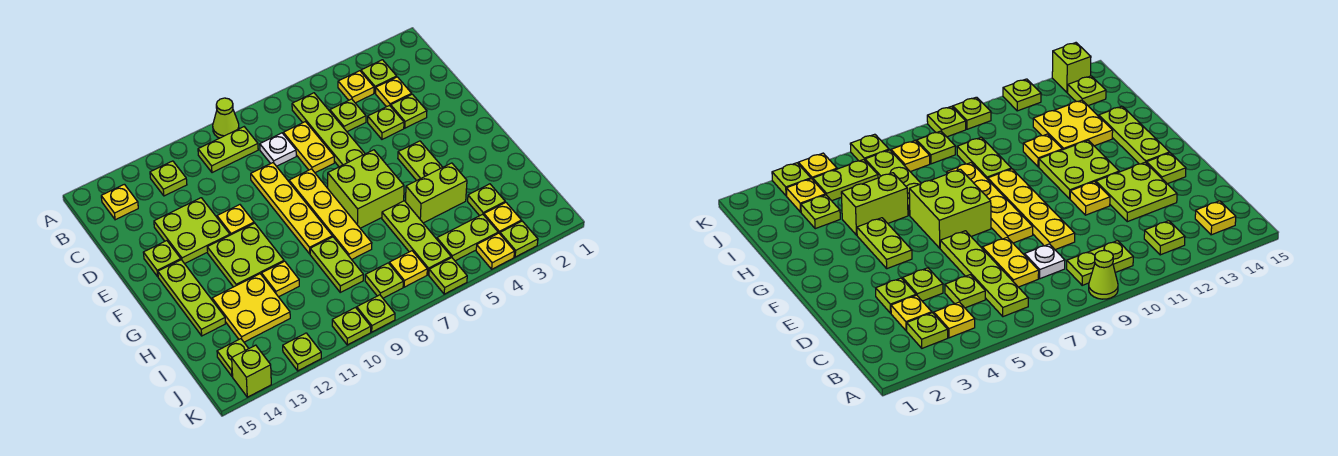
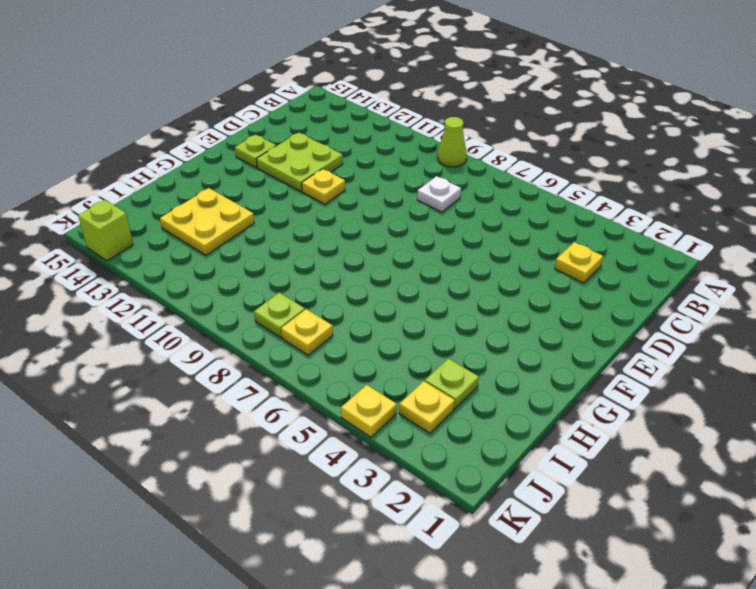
none -> lime 1x1 plate [361,60,397,93]
none -> yellow 1x1 plate [338,71,374,103]
none -> lime 1x4 plate [292,93,365,167]
none -> lime 1x2 plate [198,127,258,173]

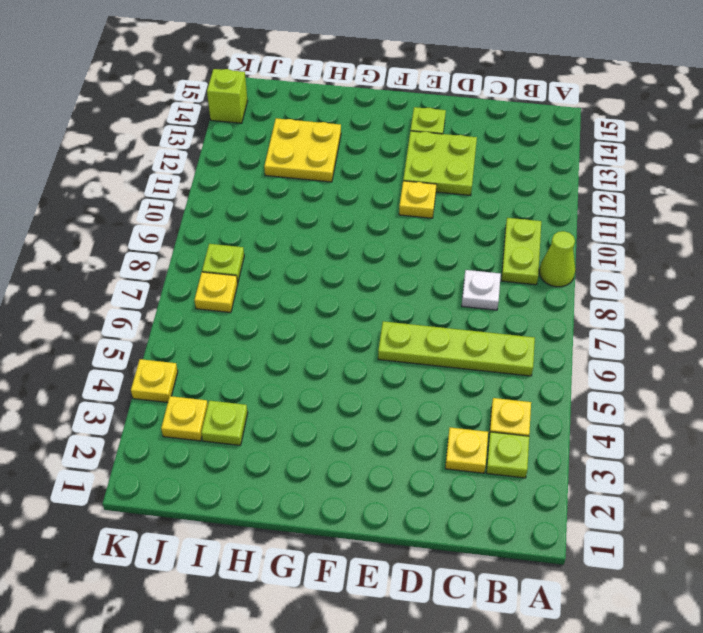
none -> lime 1x1 plate [150,161,187,196]
none -> yellow 1x1 plate [101,184,138,220]
none -> lime 1x1 plate [330,99,366,132]
none -> yellow 1x2 plate [283,122,334,173]

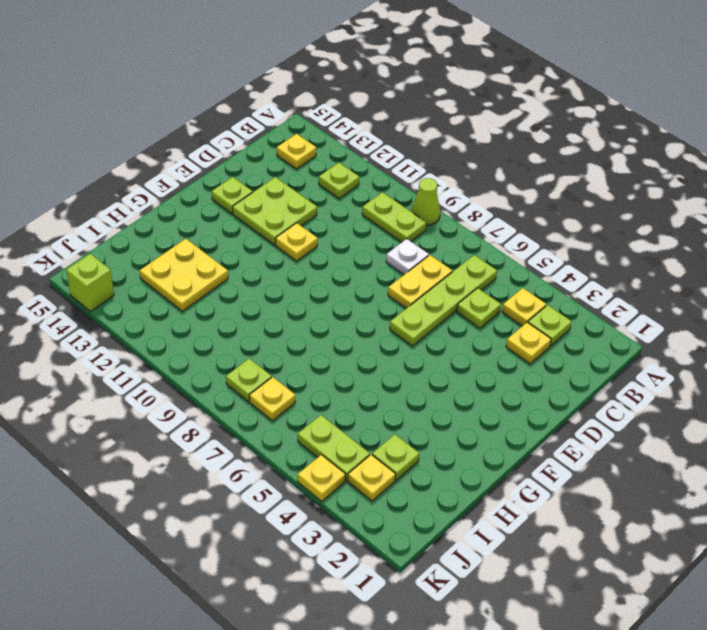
none -> lime 1x1 plate [391,94,427,128]
none -> lime 1x1 plate [368,106,404,139]
none -> yellow 1x4 plate [251,163,332,254]
none -> yellow 1x4 plate [289,169,372,259]

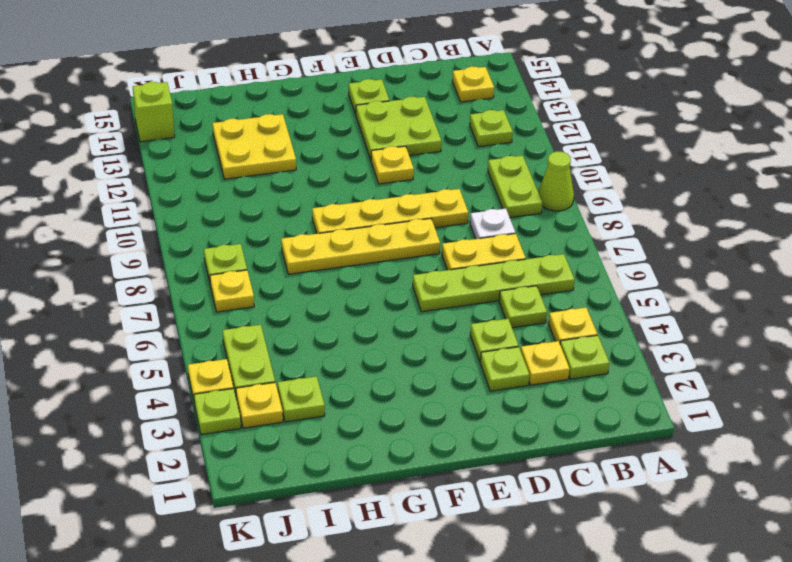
none -> lime 1x2 plate [398,141,443,181]
none -> lime 2x2 brick [328,150,404,228]
none -> lime 2x2 plate [207,223,284,287]
none -> lime 1x3 plate [158,260,226,336]

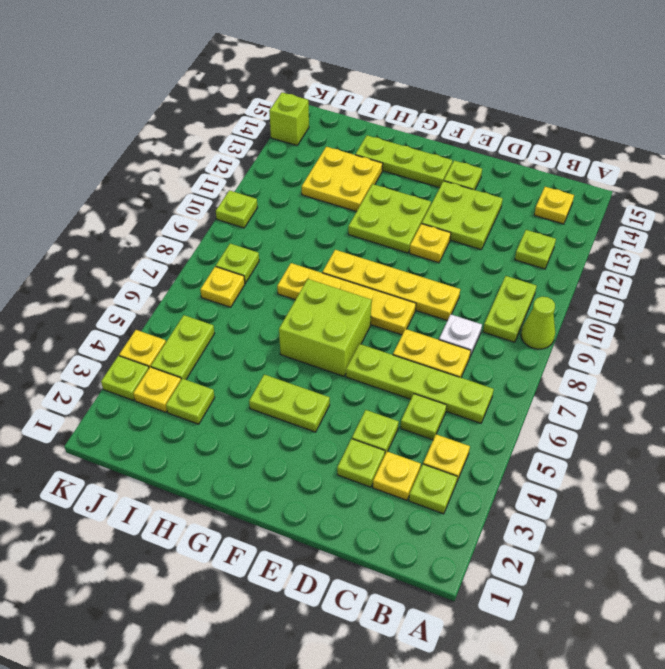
none -> lime 1x2 brick [406,163,467,223]
none -> lime 1x3 plate [382,201,451,275]
none -> lime 1x2 plate [310,237,363,292]
none -> yellow 1x1 plate [262,261,299,297]

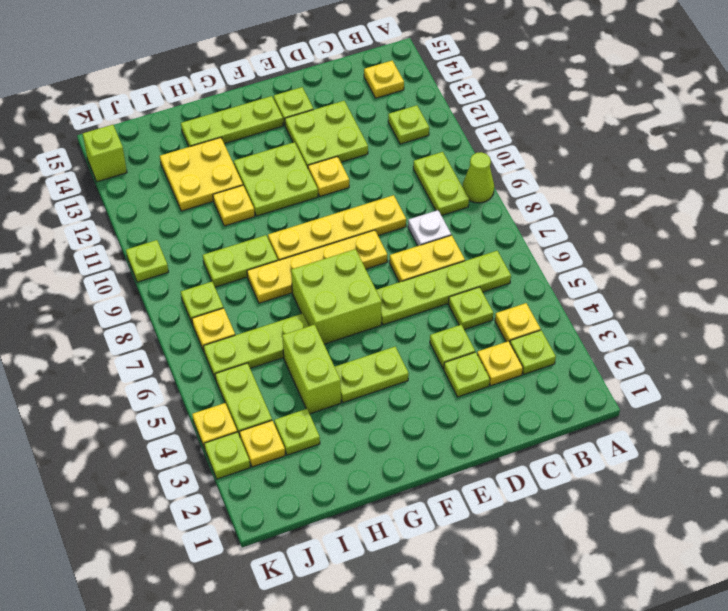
none -> lime 1x1 plate [217,339,249,377]
none -> lime 1x1 plate [429,258,467,294]
none -> lime 1x1 plate [357,295,395,332]
none -> lime 1x1 plate [283,333,321,371]

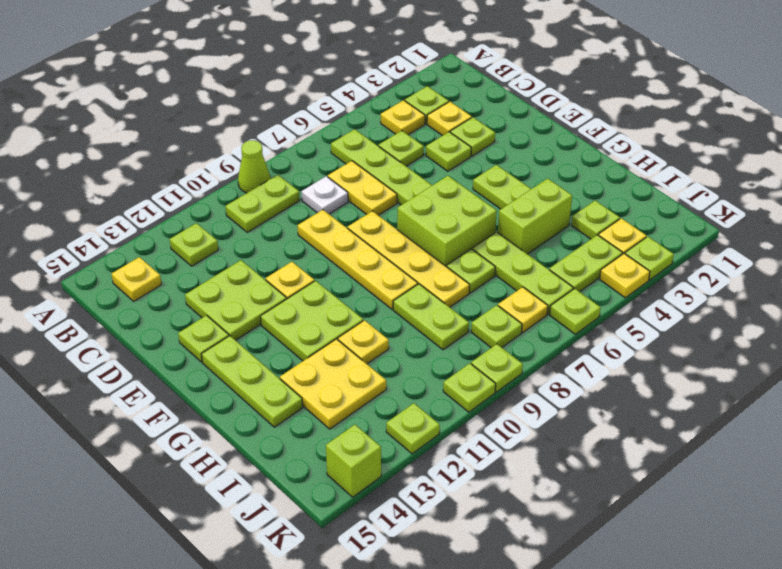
lime 1x1 plate [447,249,495,293] -> lime 1x1 plate moved to [217,339,249,377]

